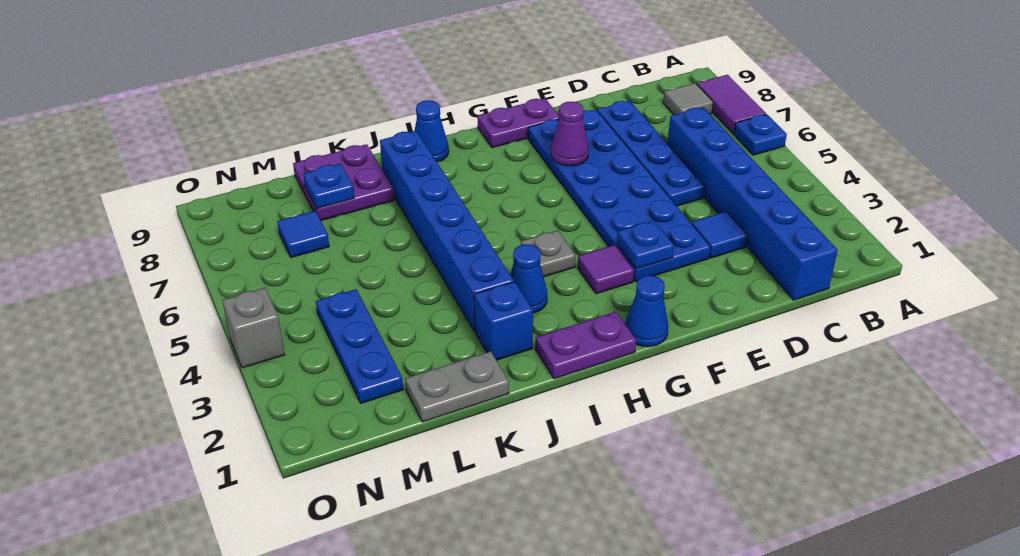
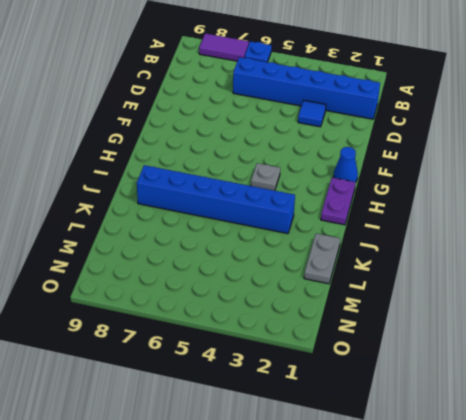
none -> grey 1x1 tile [663,83,713,115]
none -> blue 1x4 plate [597,101,705,206]
none -> blue 2x6 plate [528,109,710,282]

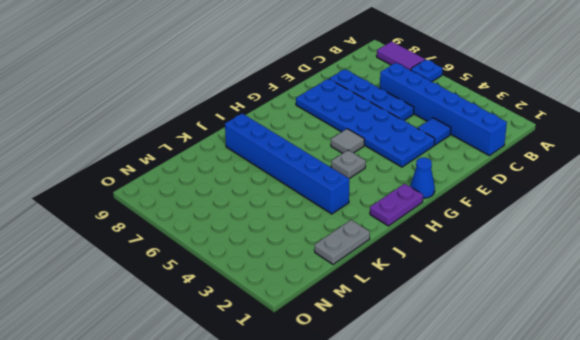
grey 1x1 tile [331,129,364,153] -> grey 1x1 tile moved to [663,83,713,115]
none -> purple 1x2 plate [477,98,559,148]
none -> purple 1x1 tile [578,245,634,294]
none -> blue 1x1 cone [510,244,547,313]

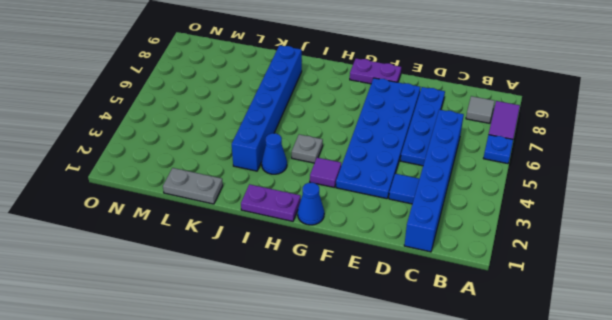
none -> blue 1x1 cone [414,100,449,162]
none -> blue 1x1 brick [474,282,533,360]
none -> purple 2x2 plate [293,144,394,220]

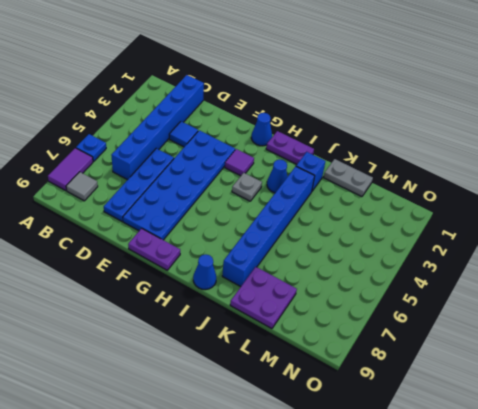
none -> blue 1x3 plate [316,289,403,403]
none -> blue 1x1 tile [277,211,329,257]
none -> grey 1x1 brick [222,288,284,368]

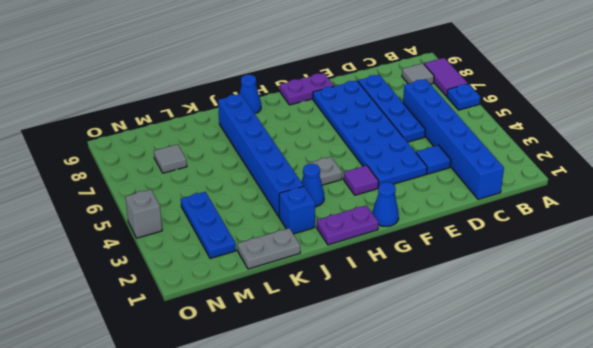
grey 1x1 tile [154,144,187,173] -> blue 1x1 tile [277,211,329,257]
none -> purple 2x2 plate [293,144,394,220]
none -> blue 1x1 plate [617,221,674,269]
none -> purple 1x1 cone [551,102,589,166]

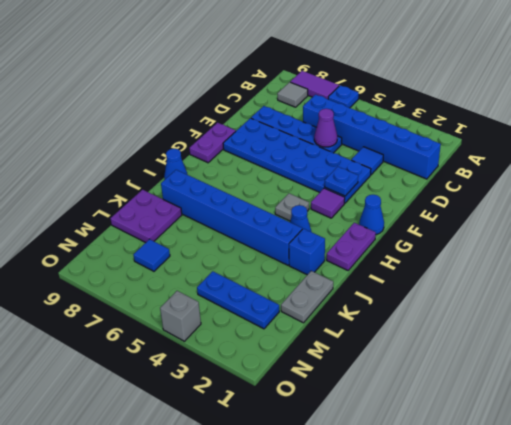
purple 1x1 cone [314,109,337,147] -> purple 1x1 cone moved to [551,102,589,166]
none -> blue 1x1 plate [303,164,354,209]

